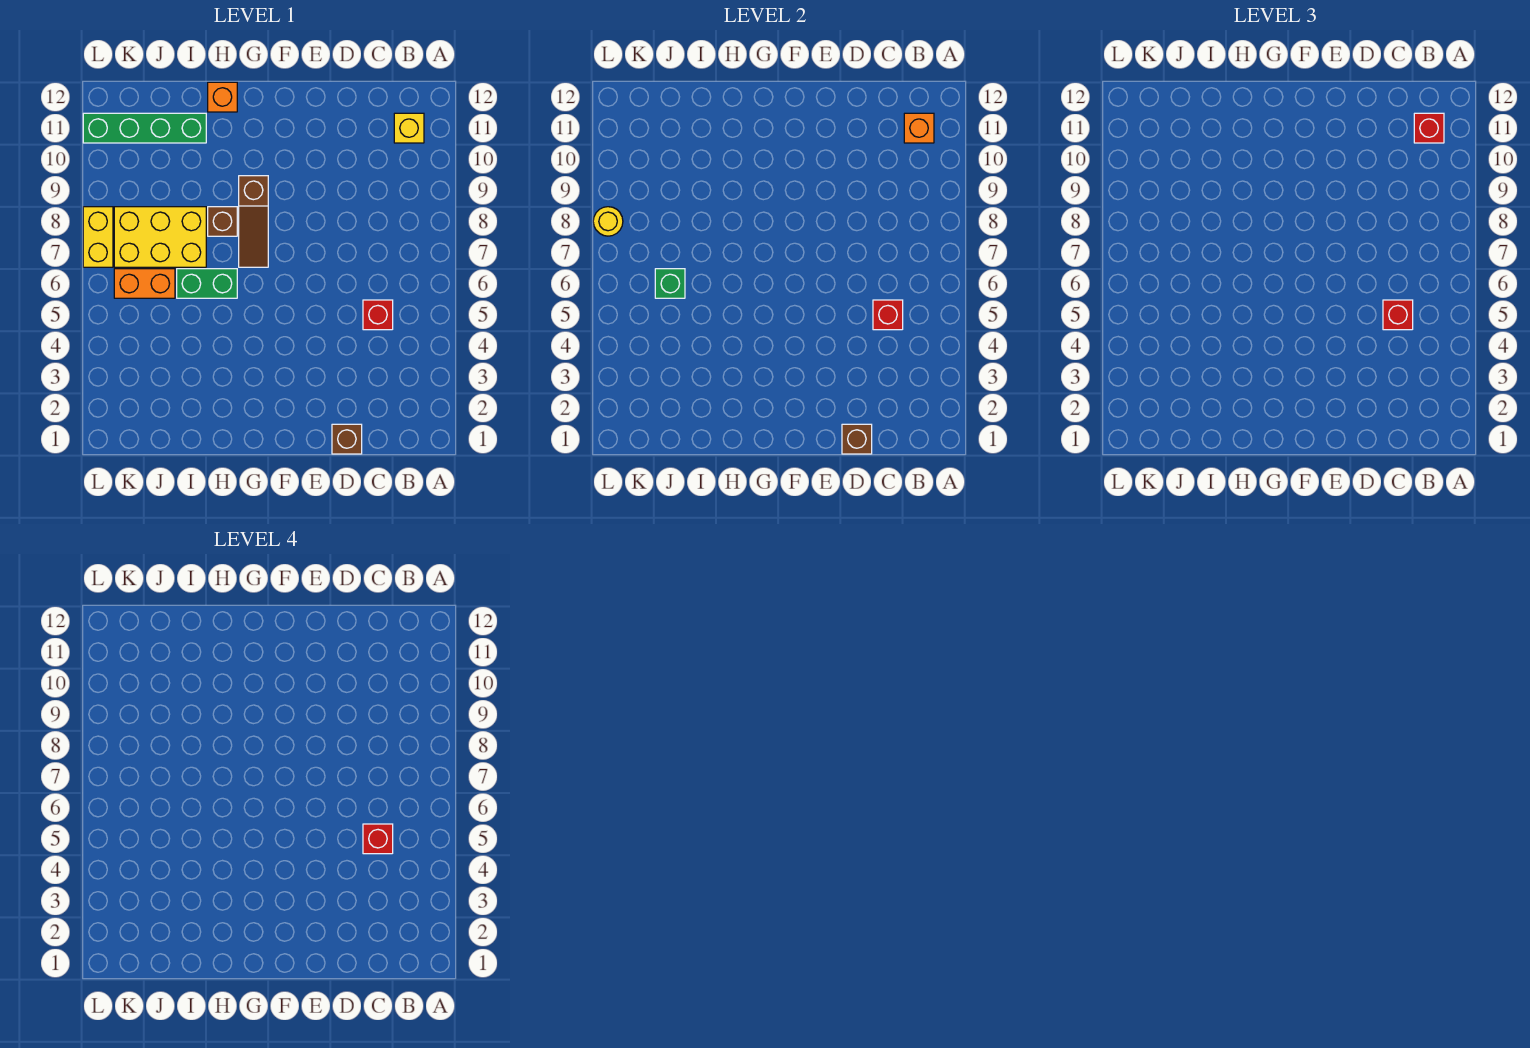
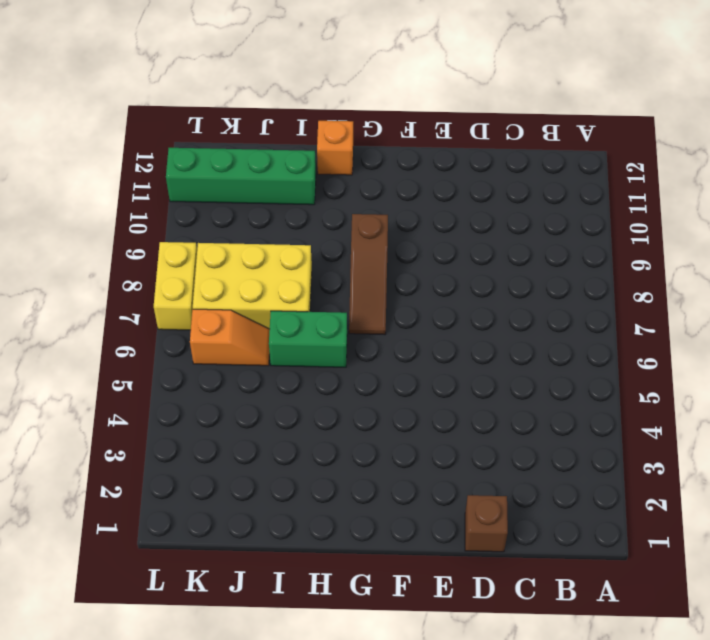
orange 1x2 slope [190,309,270,366] -> orange 1x2 brick [114,269,175,298]
none -> yellow 1x1 brick [394,113,424,143]
none -> red 1x1 brick [363,300,393,330]
none -> brown 1x1 brick [208,207,237,236]

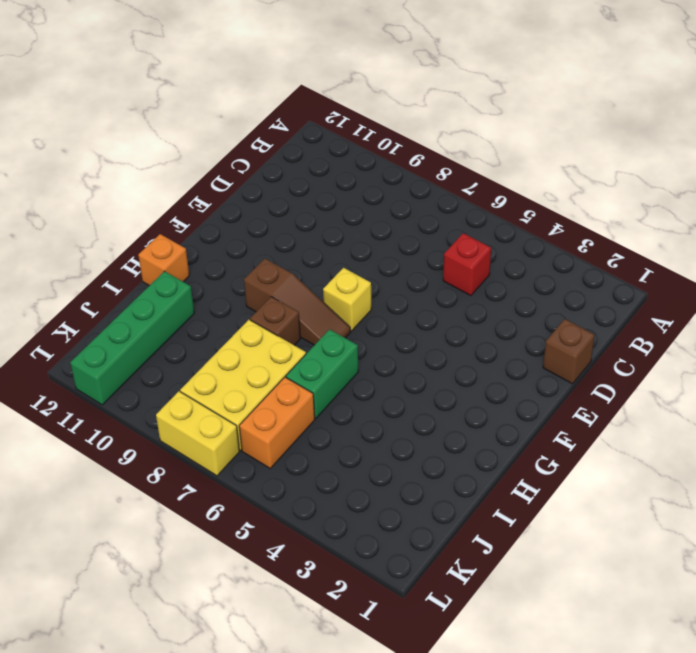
yellow 1x1 brick [323,268,371,331] -> yellow 1x1 brick moved to [394,113,424,143]
none -> orange 1x1 brick [904,113,934,143]
none -> red 1x1 brick [873,300,903,330]
none -> brown 1x1 brick [842,424,872,454]

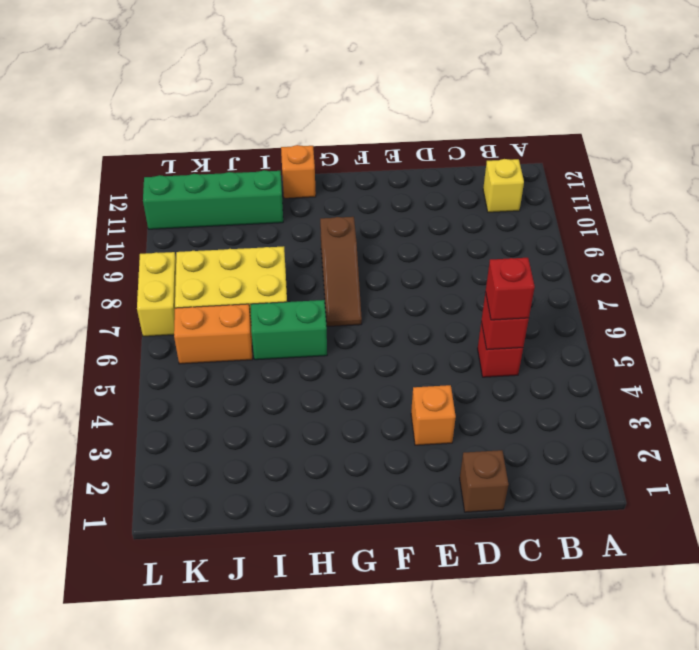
orange 1x1 brick [411,385,456,445] -> orange 1x1 brick moved to [904,113,934,143]
none -> brown 1x1 brick [208,207,237,236]
none -> brown 1x1 brick [842,424,872,454]
none -> green 1x1 brick [655,269,685,298]

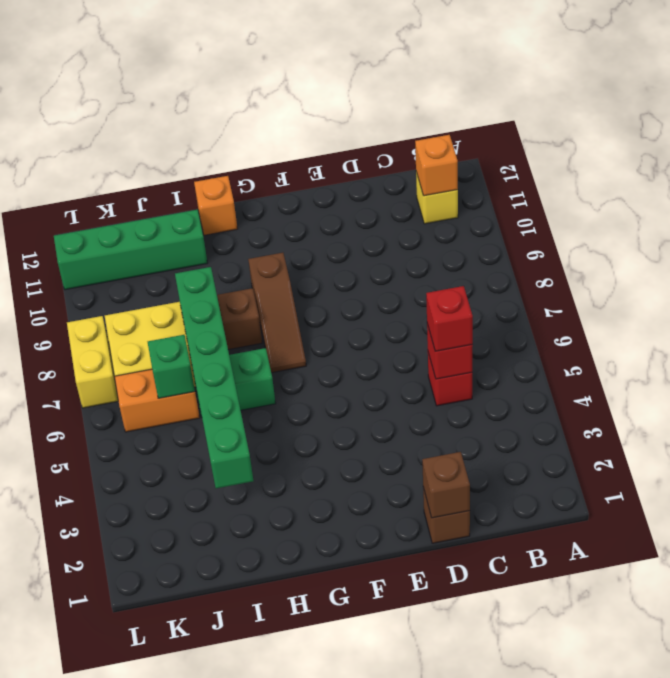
green 1x6 brick [175,267,253,488] -> none
none -> yellow 1x1 round brick [593,207,623,236]
none -> red 1x1 brick [1414,113,1444,143]
none -> red 1x1 brick [363,824,393,854]

